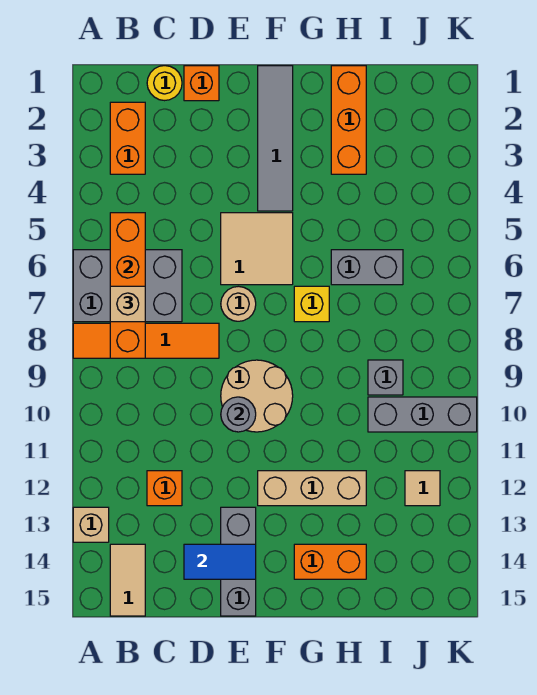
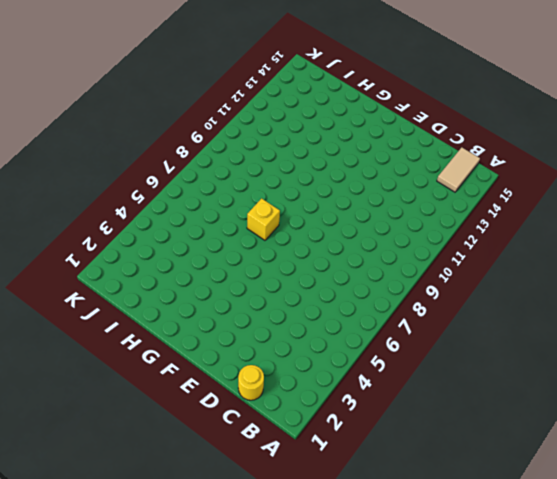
none -> grey 2x3 brick [73,250,182,322]
none -> orange 1x4 tile [73,323,219,358]
none -> tan 1x1 brick [73,507,109,542]

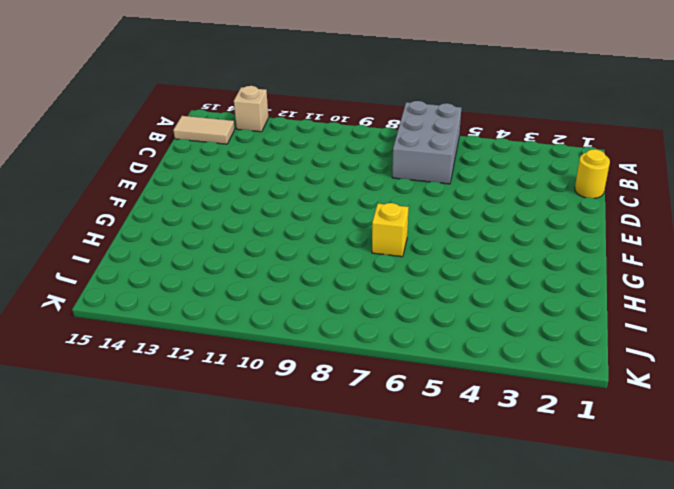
none -> orange 1x4 tile [73,323,219,358]
none -> orange 1x2 brick [110,102,145,174]
none -> orange 1x1 brick [147,471,182,506]

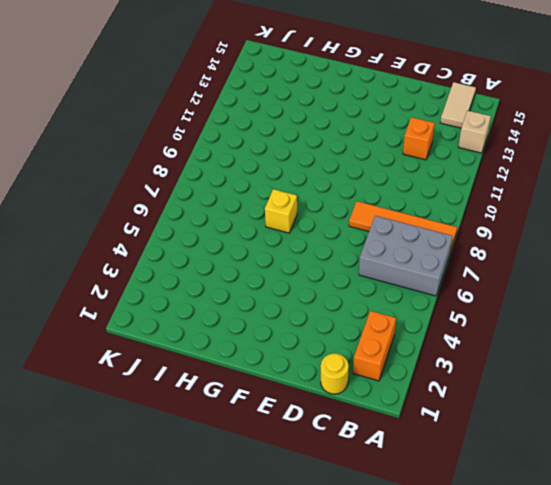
none -> orange 1x1 brick [184,66,219,101]
none -> tan 2x2 tile [221,213,293,285]
none -> tan 1x1 round brick [221,286,256,321]

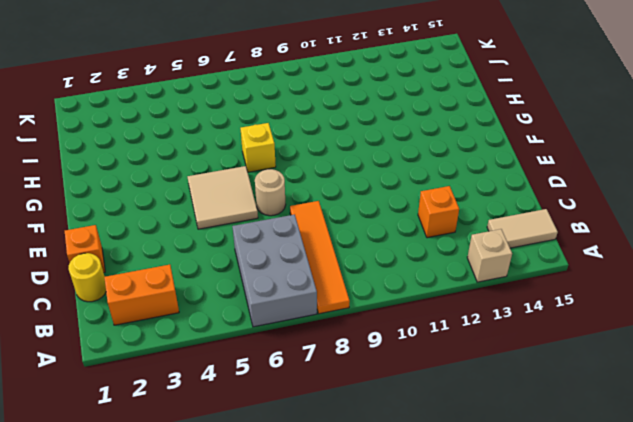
none -> tan 2x2 round brick [221,360,293,432]
none -> grey 1x3 brick [221,507,256,616]
none -> grey 1x4 tile [258,66,293,211]

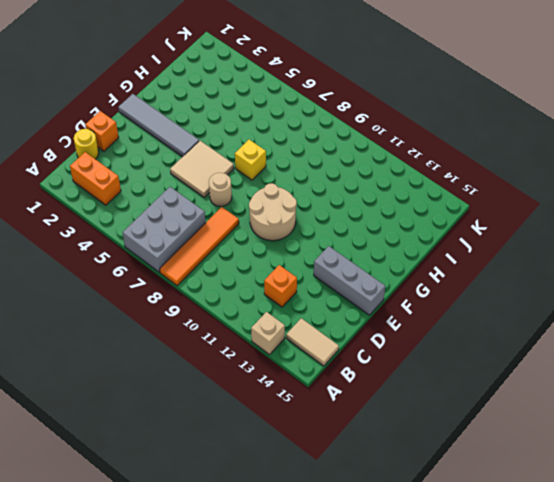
none -> tan 1x3 brick [258,471,366,506]
none -> orange 1x2 brick [294,544,366,579]
none -> orange 1x3 brick [331,66,366,174]

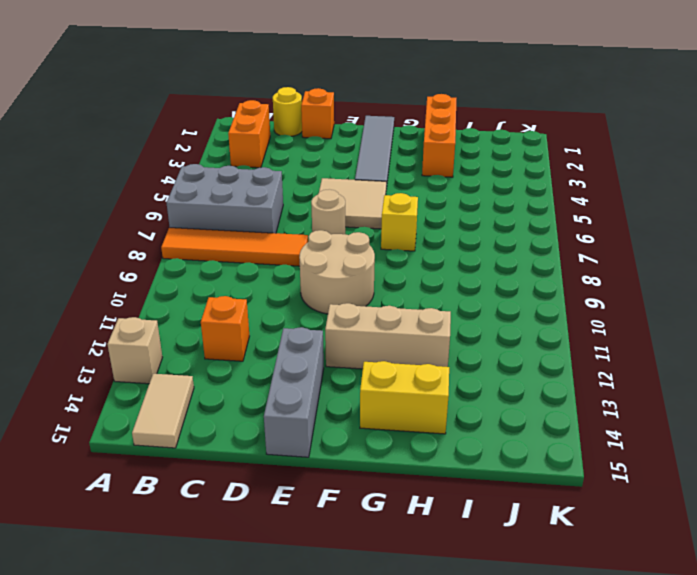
yellow 1x2 brick [360,361,449,434] -> orange 1x2 brick [294,544,366,579]
none -> grey 1x2 brick [331,250,403,285]
none -> grey 1x1 brick [368,360,403,395]
none -> grey 1x3 brick [368,397,477,432]

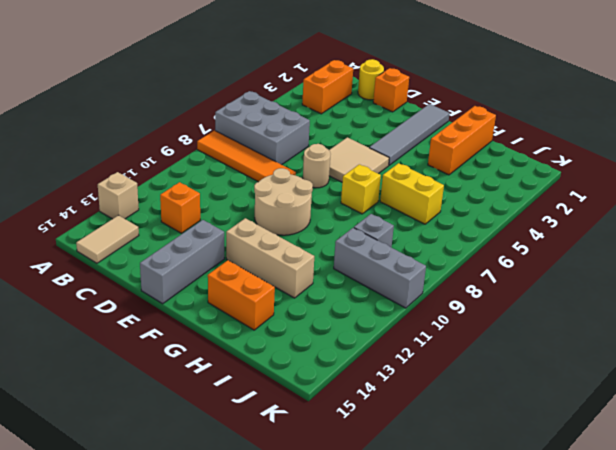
yellow 1x2 brick [380,163,444,224] -> grey 1x2 brick [331,250,403,285]
none -> tan 1x1 tile [405,471,440,506]
none -> orange 1x4 brick [110,213,145,358]
none -> blue 1x2 tile [184,544,256,579]

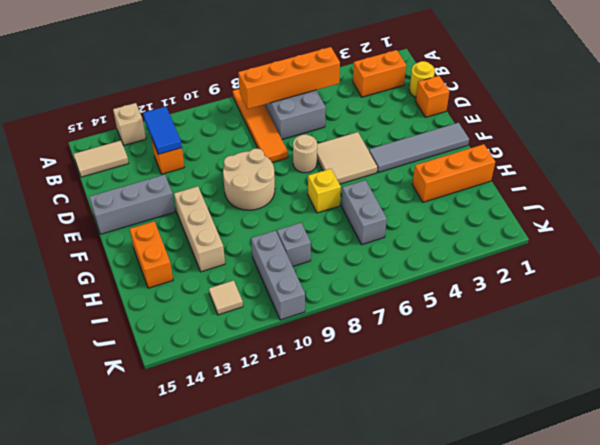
blue 1x2 tile [143,107,182,154] -> blue 1x2 tile moved to [184,544,256,579]
none -> grey 1x1 round brick [221,397,256,432]
none -> tan 1x1 brick [110,286,145,322]

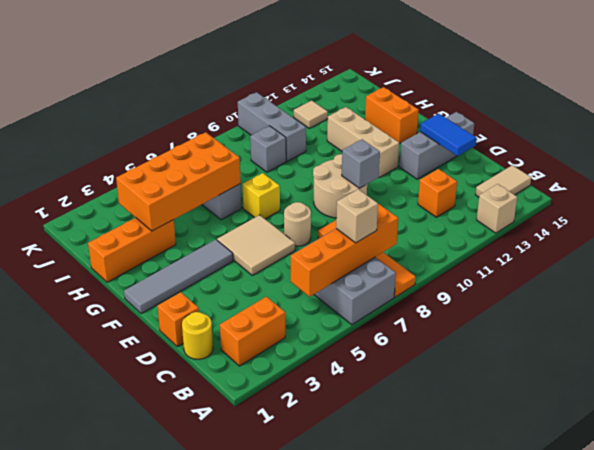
grey 1x1 brick [342,139,380,188] -> grey 1x1 round brick [221,397,256,432]
orange 2x4 brick [116,132,241,231] -> none

